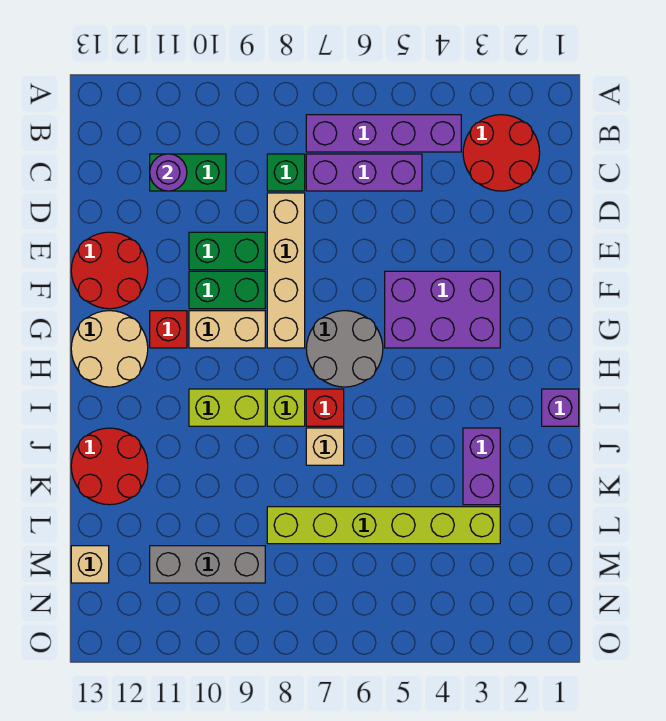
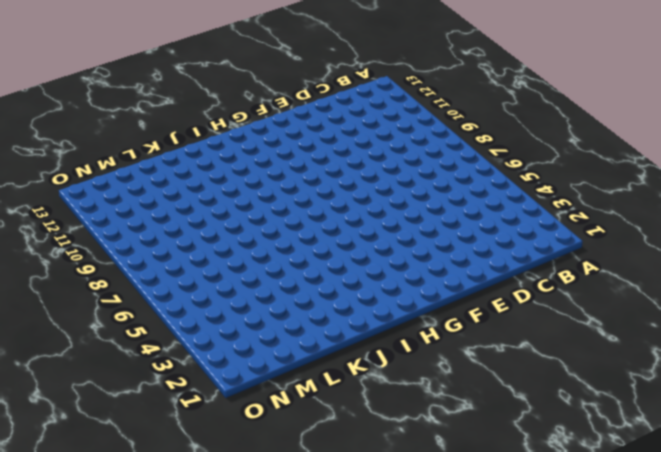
none -> red 2x2 round brick [463,115,540,191]
none -> purple 1x4 brick [306,115,461,152]
none -> purple 1x3 brick [306,154,422,191]

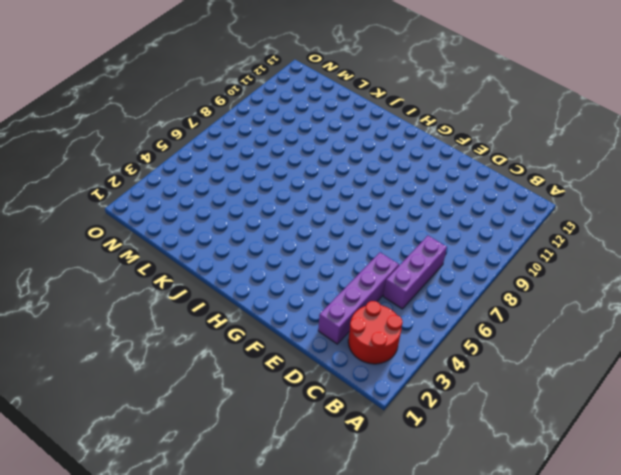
purple 1x4 brick [318,253,399,344] -> purple 1x4 brick moved to [306,115,461,152]
none -> green 1x1 brick [267,154,305,191]
none -> green 1x2 brick [150,154,226,191]
none -> tan 1x4 brick [267,193,305,348]

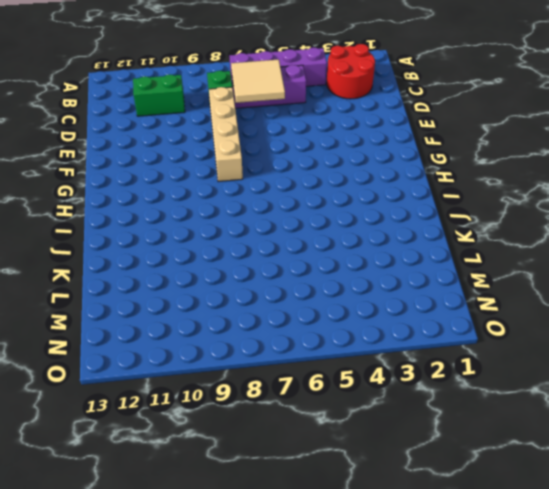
tan 2x2 tile [231,59,285,103] -> none
none -> green 1x2 brick [189,232,265,270]
none -> red 2x2 round brick [71,232,148,309]
none -> purple 2x3 brick [385,271,500,348]

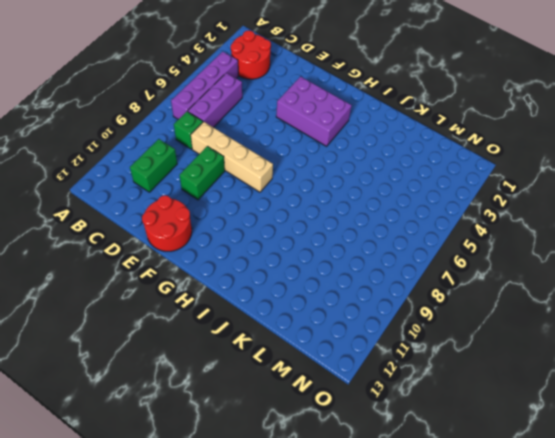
purple 2x3 brick [276,77,352,146] -> purple 2x3 brick turned to [385,271,500,348]
none -> green 1x2 brick [189,271,265,309]
none -> grey 2x2 round brick [306,311,383,387]
none -> tan 1x2 brick [189,311,265,348]

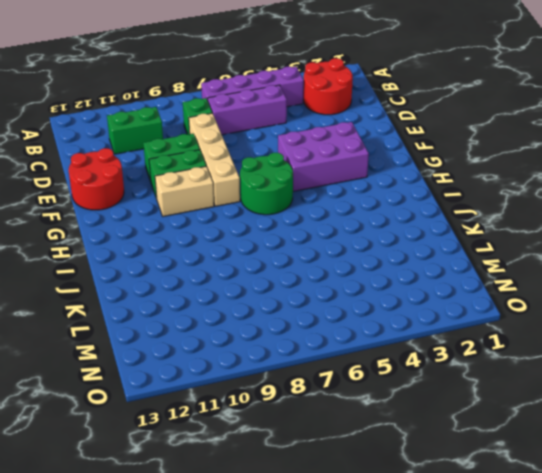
green 2x2 round brick [240,153,293,215] -> grey 2x2 round brick [306,311,383,387]
none -> red 1x1 brick [150,311,187,348]
none -> tan 2x2 round brick [71,311,148,387]
none -> purple 1x1 brick [542,389,579,426]

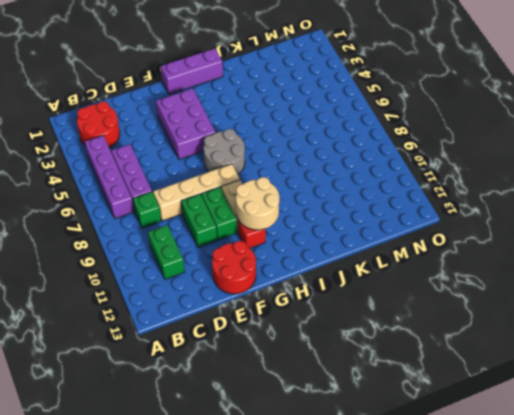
purple 1x3 brick [161,48,223,94] -> purple 1x1 brick [542,389,579,426]
tan 2x2 round brick [236,177,279,230] -> tan 2x2 round brick moved to [71,311,148,387]
none -> red 1x1 brick [306,389,344,426]
none -> lime 1x1 brick [267,389,305,426]
none -> lime 1x2 brick [189,389,265,426]

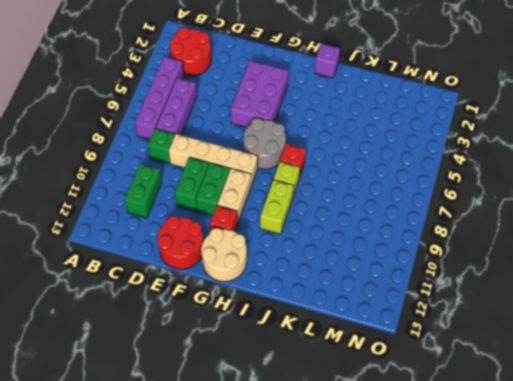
none -> purple 1x2 brick [463,428,500,505]
none -> tan 1x1 brick [306,428,344,465]
none -> red 2x2 round brick [71,428,148,505]

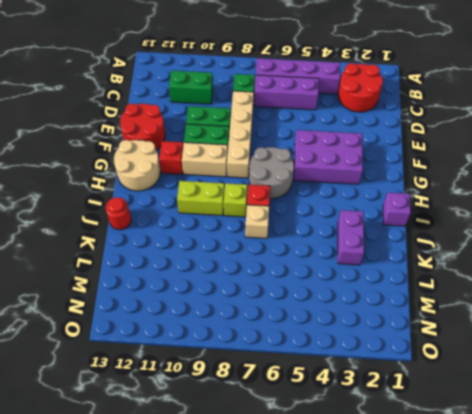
red 1x1 round brick [106,197,131,230] -> red 2x2 round brick [71,428,148,505]
none -> lime 1x6 brick [267,507,500,544]
none -> grey 1x3 brick [150,546,265,583]
none -> tan 1x1 brick [71,546,109,583]

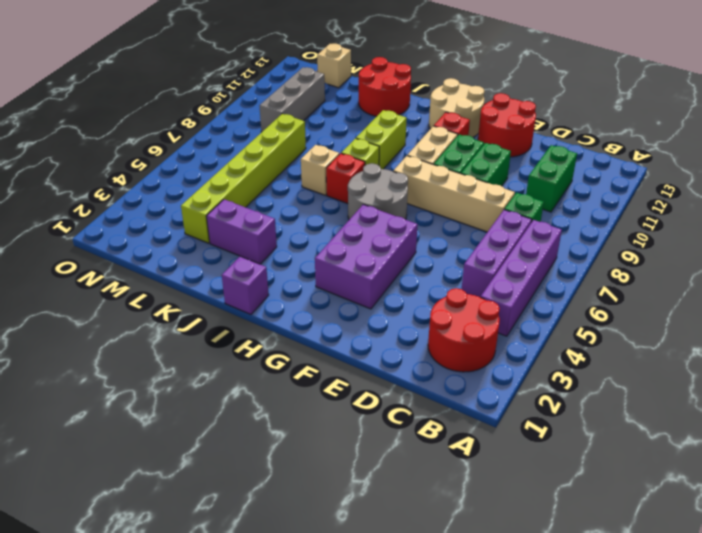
none -> purple 1x1 round brick [150,154,187,191]

